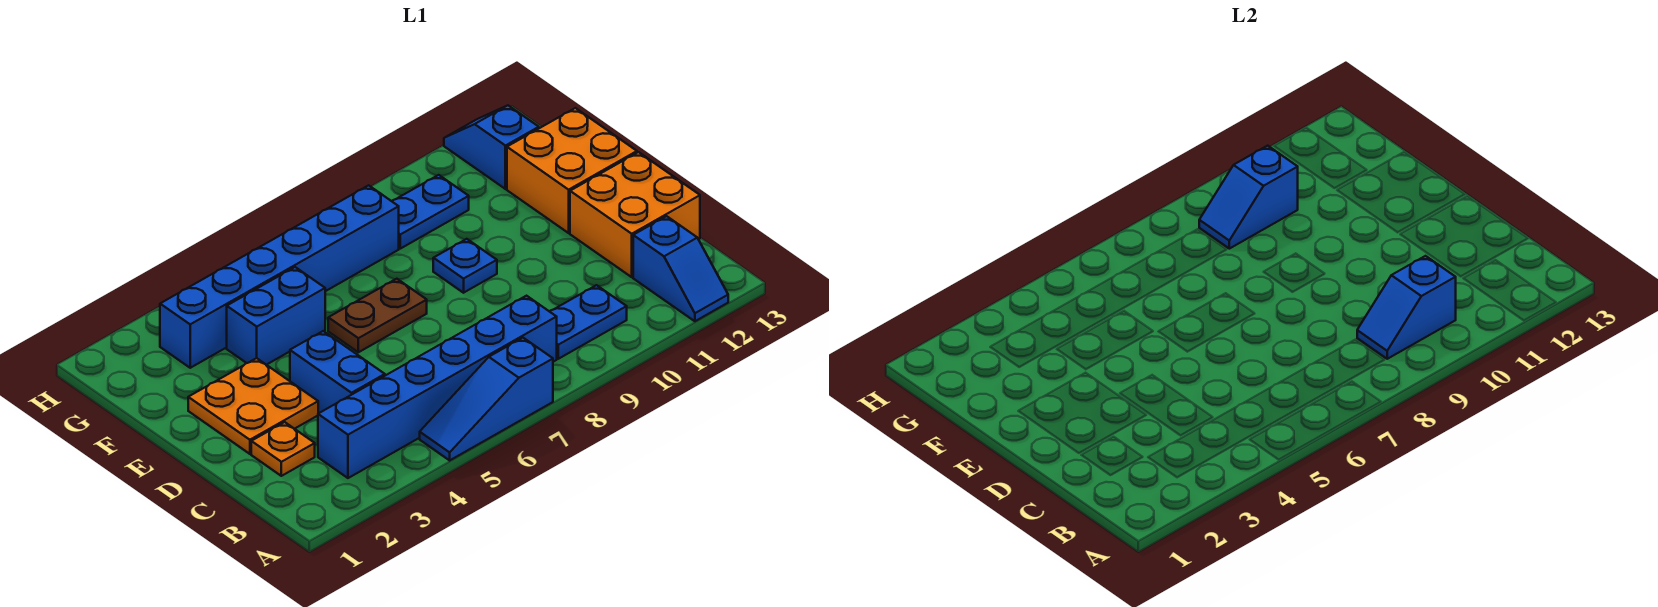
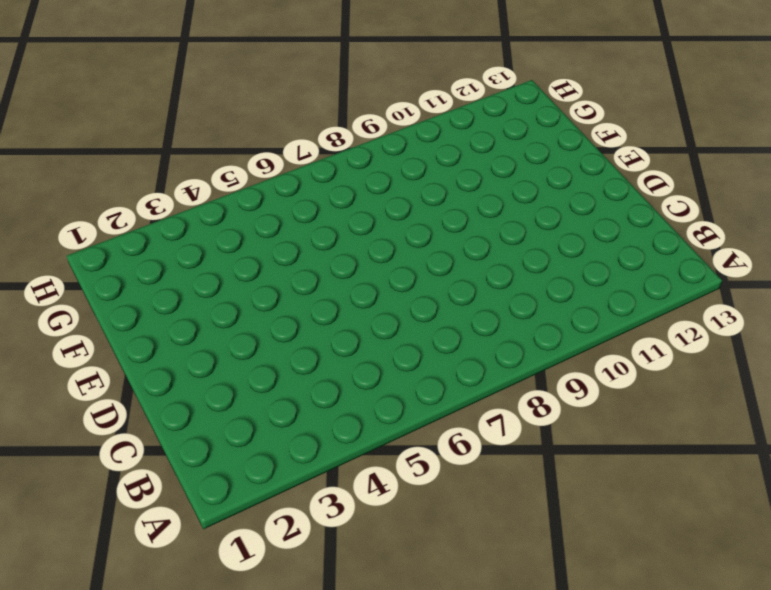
none -> blue 1x3 slope [420,338,553,460]
none -> blue 1x2 slope [633,216,728,321]
none -> blue 1x6 brick [318,296,557,478]

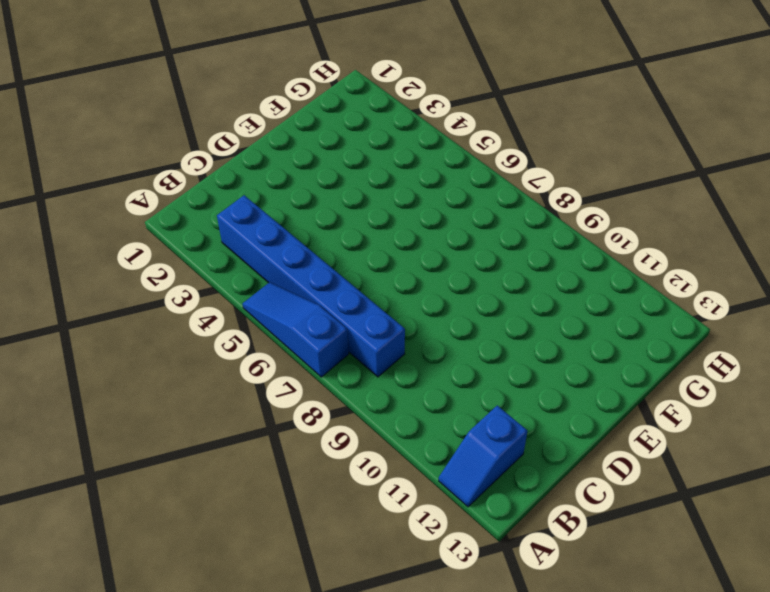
none -> blue 1x2 plate [549,285,627,359]
none -> orange 1x1 plate [251,422,315,476]
none -> blue 1x2 brick [290,331,385,413]

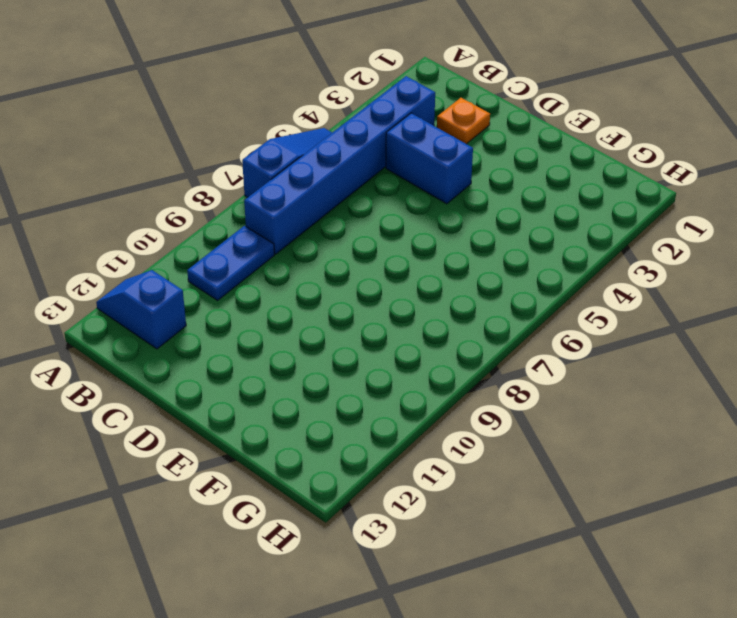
none -> orange 2x2 brick [570,152,700,277]
none -> orange 2x2 plate [188,358,318,454]
none -> brown 1x2 plate [328,279,427,352]

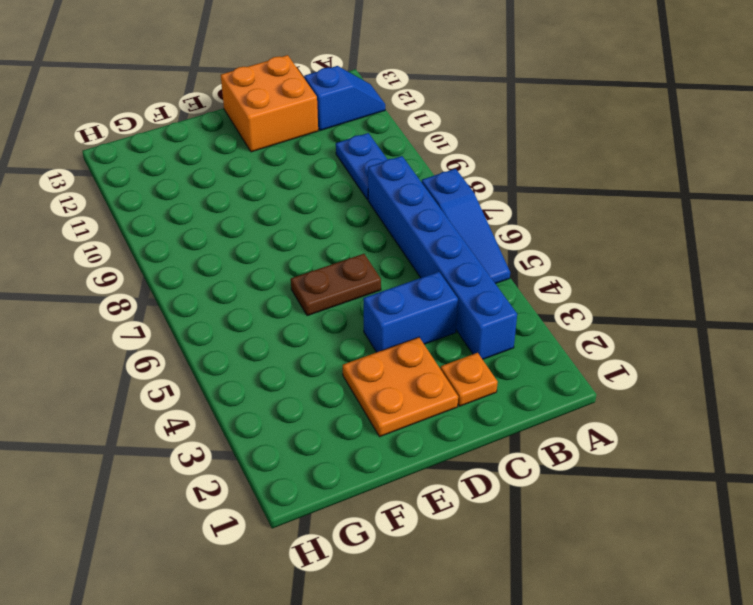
brown 1x2 plate [291,254,381,316] -> brown 1x2 plate turned to [328,279,427,352]
none -> blue 1x1 plate [433,239,497,293]
none -> orange 2x2 brick [507,108,637,233]
none -> blue 1x2 brick [227,267,325,365]

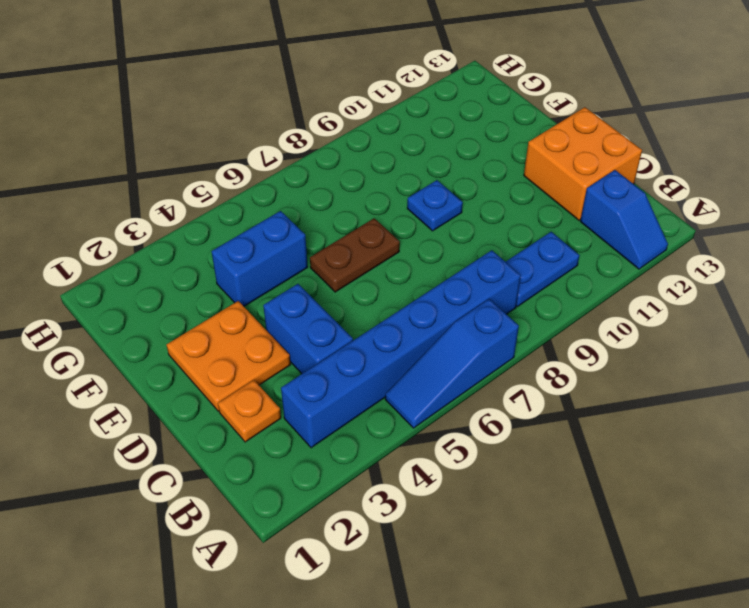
none -> orange 2x2 brick [507,108,637,233]
none -> blue 1x6 brick [160,185,399,368]
none -> blue 1x2 plate [392,175,469,249]

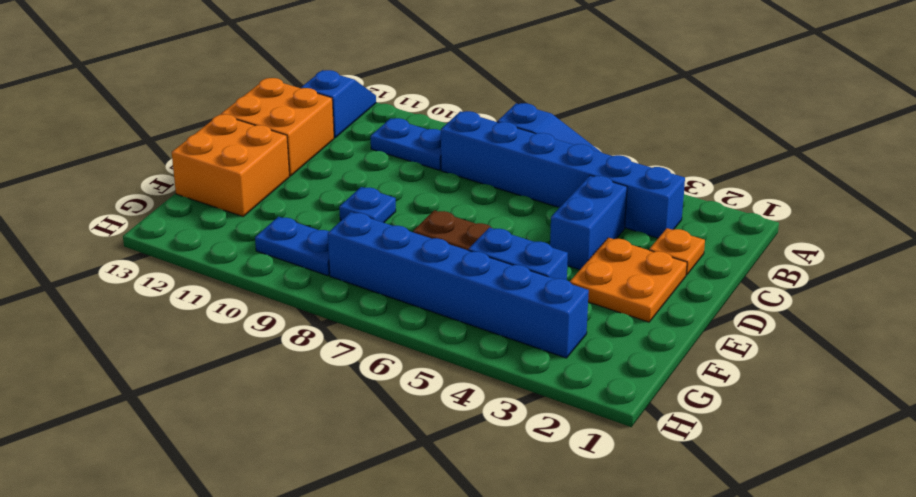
none -> blue 1x2 slope [444,105,539,189]
none -> blue 1x2 slope [1357,256,1456,359]
none -> blue 1x2 slope [1199,146,1298,249]

